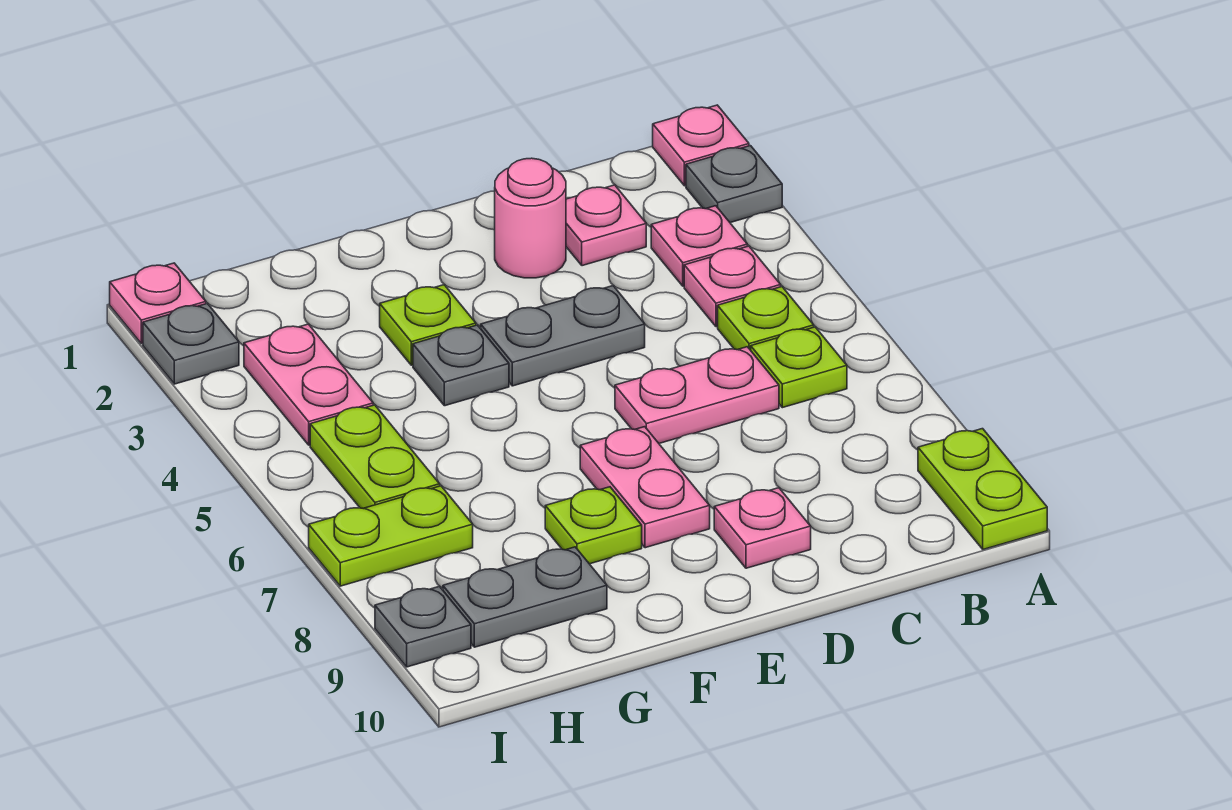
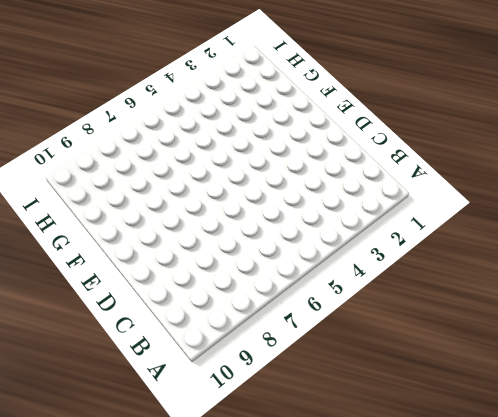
none -> pink 1x1 plate [653,105,749,186]
none -> grey 1x1 plate [686,146,782,223]
none -> lime 1x2 plate [918,429,1047,549]

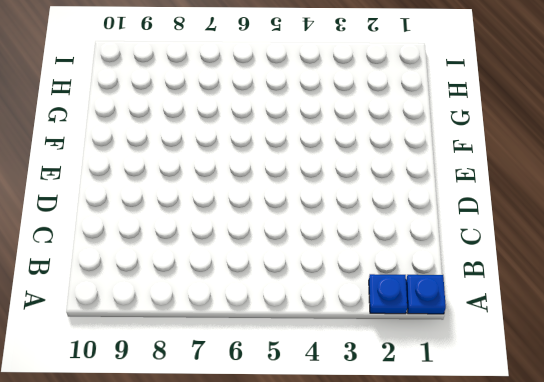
blue 1x1 plate [406,275,446,314] -> pink 1x1 plate [653,105,749,186]
blue 1x1 plate [369,274,407,314] -> grey 1x1 plate [686,146,782,223]
none -> lime 1x2 plate [918,429,1047,549]
none -> pink 1x1 plate [651,206,747,286]
none -> pink 1x1 plate [684,246,781,327]

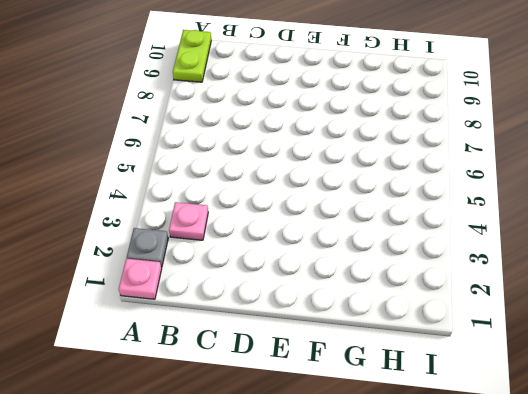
none -> pink 1x1 plate [684,246,781,327]
none -> lime 1x1 plate [718,287,814,350]
none -> lime 1x1 plate [751,327,847,408]

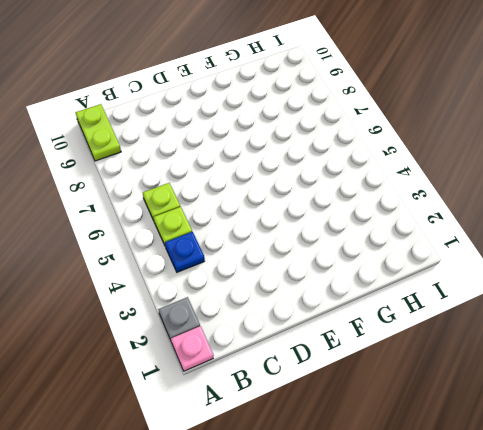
blue 1x1 plate [165,232,205,272] -> pink 1x1 plate [684,246,781,327]
none -> pink 1x1 plate [651,206,747,286]
none -> pink 1x1 plate [566,185,646,266]
none -> pink 1x2 plate [615,347,779,443]

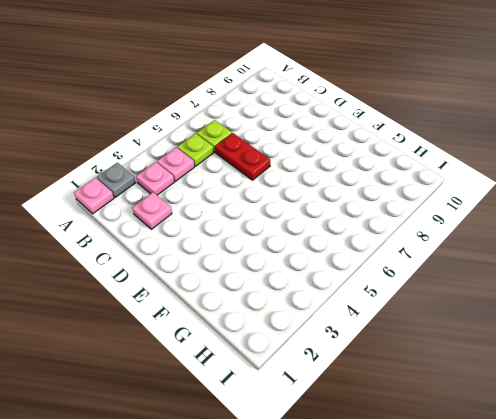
red 1x2 plate [215,133,270,180] -> pink 1x2 plate [615,347,779,443]
none -> lime 1x2 plate [918,429,1047,549]
none -> pink 1x1 round brick [495,158,566,278]
none -> grey 1x2 plate [481,286,645,386]

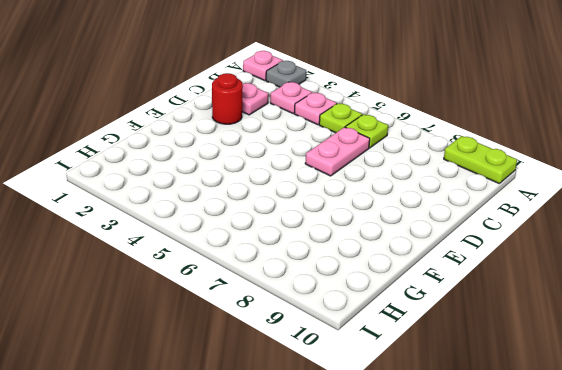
red 1x1 round brick [212,73,243,124] -> pink 1x1 round brick [495,158,566,278]
none -> grey 1x2 plate [481,286,645,386]
none -> pink 1x1 plate [714,488,811,568]
none -> pink 1x2 plate [580,427,710,548]

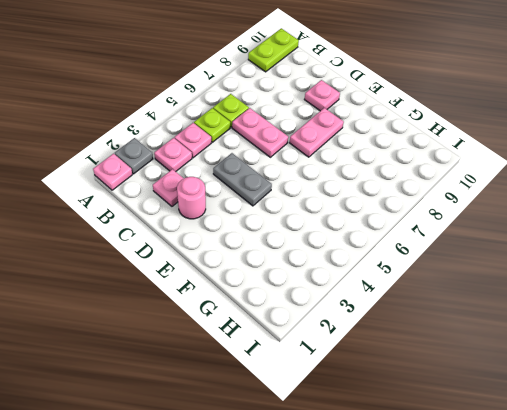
none -> lime 1x1 plate [380,285,476,365]
none -> grey 1x1 plate [413,325,509,406]
none -> lime 1x1 plate [545,487,642,564]

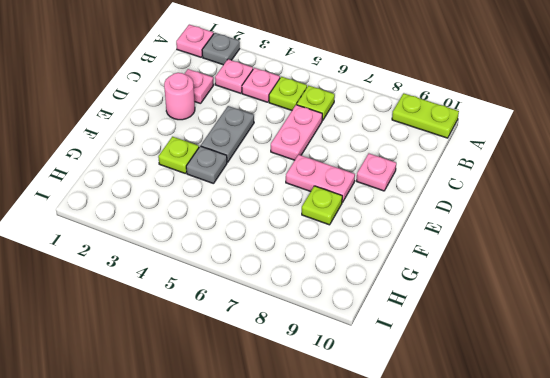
none -> grey 1x2 plate [443,547,607,647]
none -> pink 1x2 plate [244,324,373,445]
none -> lime 1x2 plate [310,405,440,508]

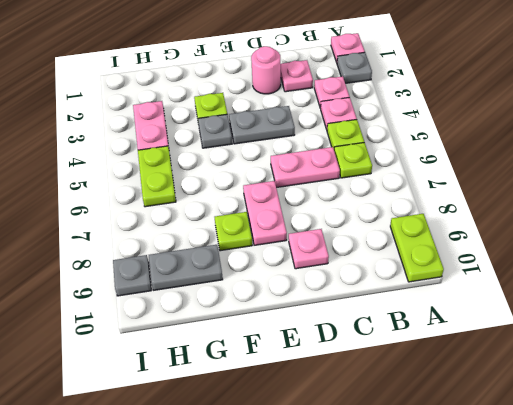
none -> lime 1x2 plate [309,486,473,586]
none -> pink 1x1 plate [110,263,206,344]
none -> grey 1x1 plate [143,303,239,384]

